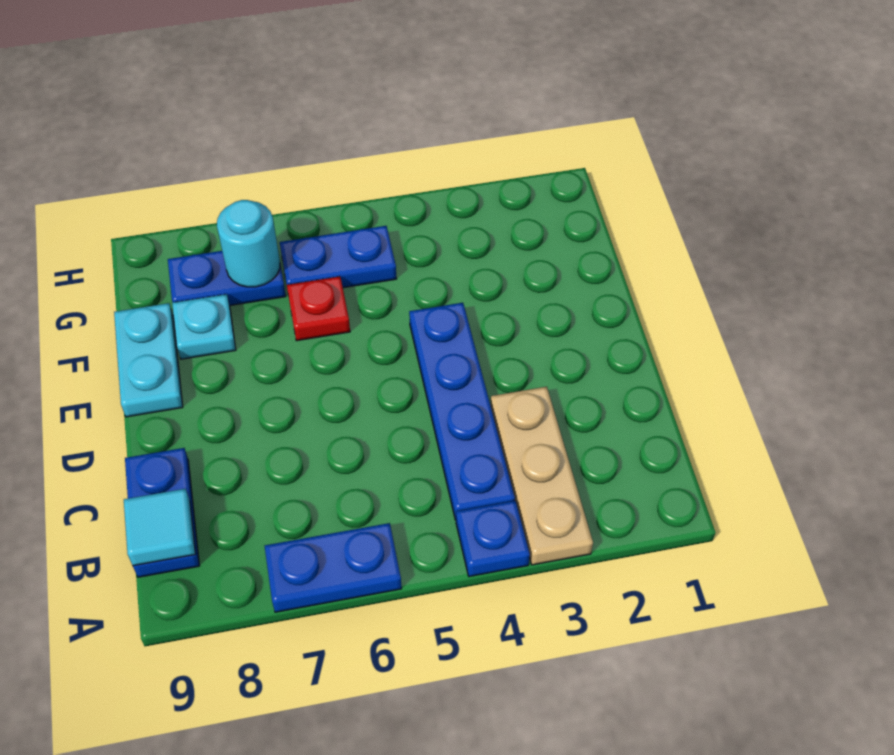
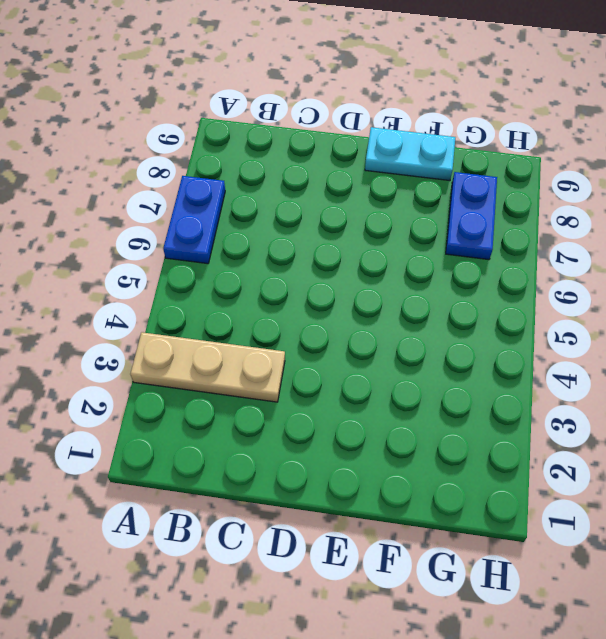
none -> blue 1x1 plate [456,501,530,577]
none -> blue 1x4 plate [409,303,515,520]
none -> blue 1x2 plate [125,448,199,577]

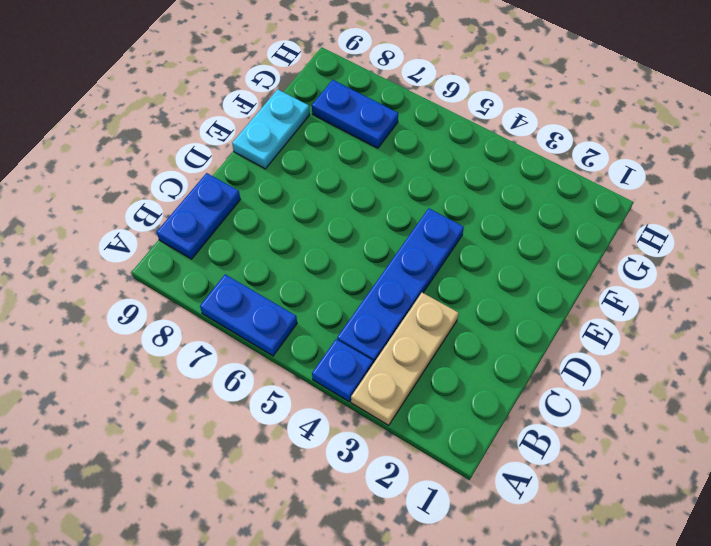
none -> red 1x1 plate [287,276,350,341]
none -> cyan 1x1 plate [172,294,236,359]
none -> blue 1x2 plate [280,226,397,288]

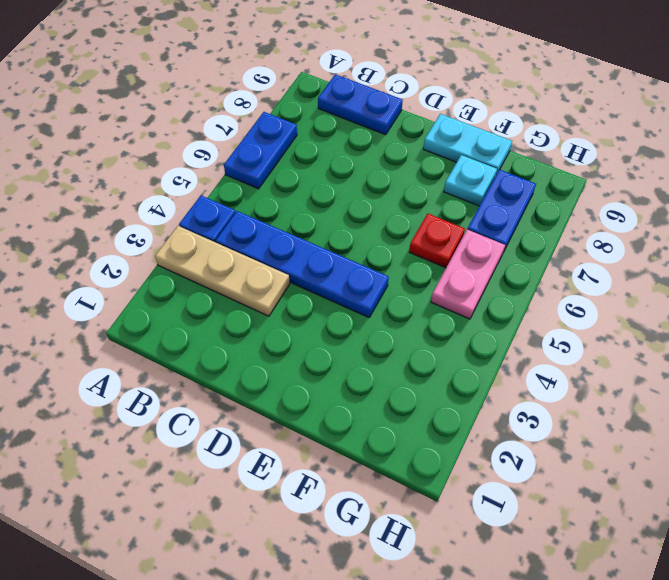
pink 1x2 plate [431,230,505,319] -> blue 1x2 plate [280,226,397,288]
none -> cyan 1x1 tile [124,489,195,566]
none -> cyan 1x1 round brick [217,200,280,287]

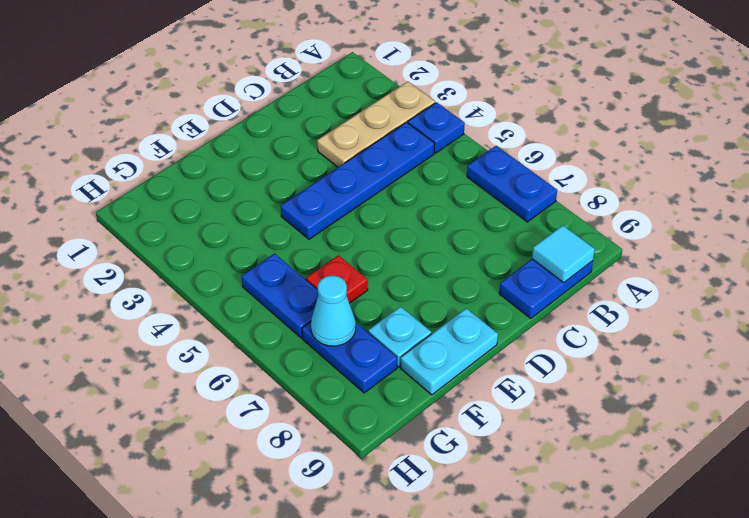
cyan 1x1 cone [311,276,356,346] -> cyan 1x1 round brick [217,200,280,287]

